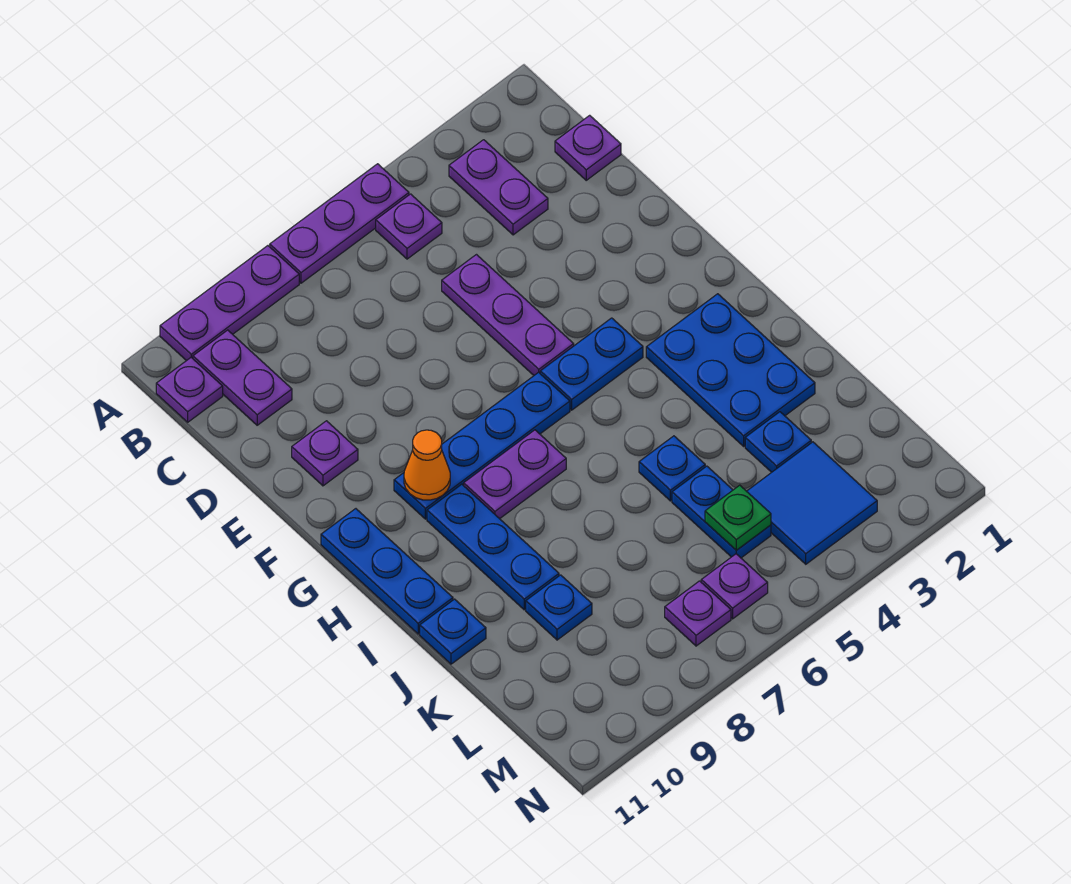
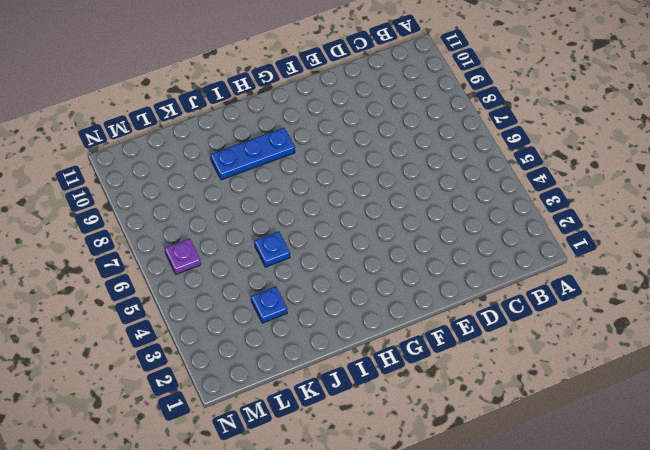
none -> purple 1x3 plate [270,164,409,283]
none -> purple 1x3 plate [160,246,299,361]
none -> purple 1x2 plate [449,140,548,235]

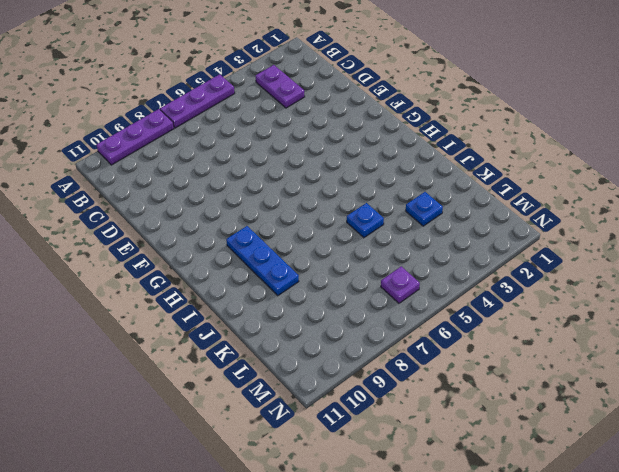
none -> purple 1x1 plate [376,194,442,259]
none -> purple 1x2 plate [193,330,292,425]
none -> purple 1x1 plate [156,358,223,422]

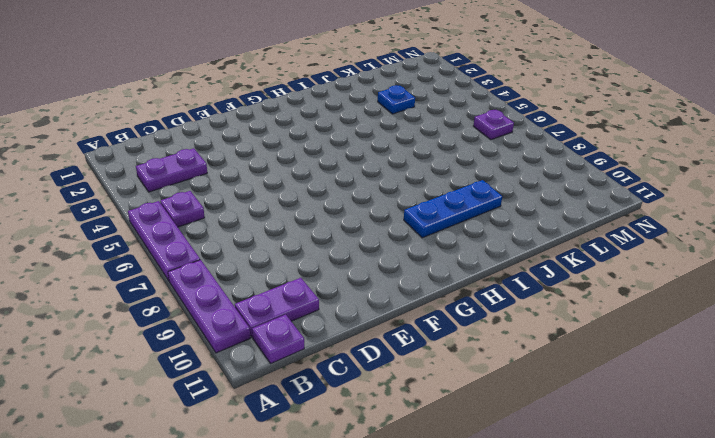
none -> purple 1x1 plate [555,115,621,180]
none -> purple 1x3 plate [442,255,574,375]
none -> purple 1x1 plate [292,421,358,486]

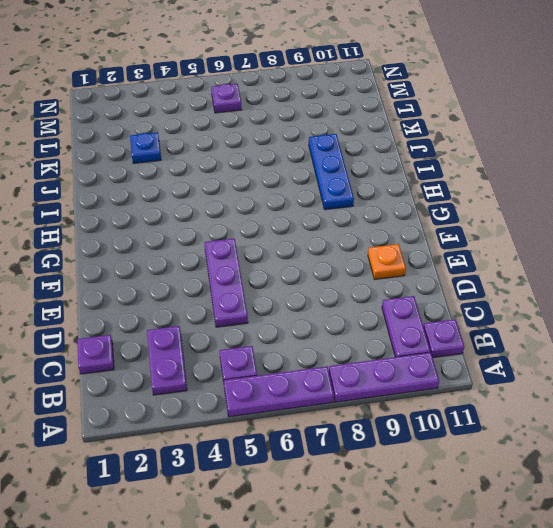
orange 1x1 plate [368,244,406,279] -> purple 1x1 plate [292,421,358,486]
none -> blue 1x2 plate [540,318,643,410]
none -> blue 1x4 plate [394,372,570,519]
none -> blue 1x3 plate [321,509,453,634]

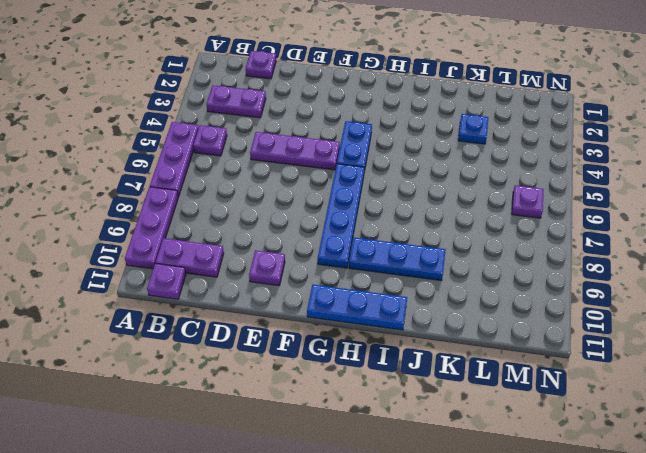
none -> blue 2x3 plate [646,294,815,446]
none -> purple 1x2 plate [464,430,566,519]
none -> blue 1x1 plate [639,436,705,501]

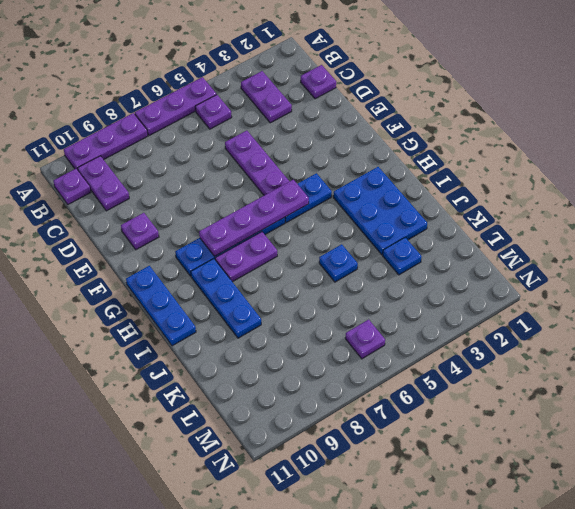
purple 1x4 plate [199,180,309,257] -> none
none -> blue 1x1 plate [420,599,486,664]
none -> blue 1x2 plate [672,466,771,558]
none -> blue 1x1 plate [526,575,592,640]

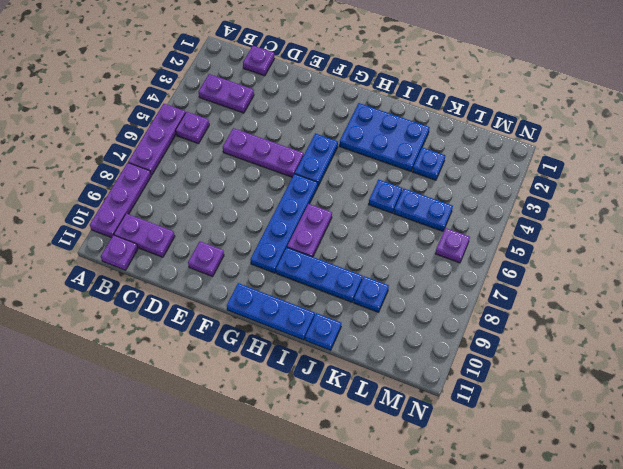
none -> blue 2x2 tile [747,442,877,564]
none -> purple 1x1 plate [665,581,731,646]
none -> orange 1x1 cone [404,430,450,500]

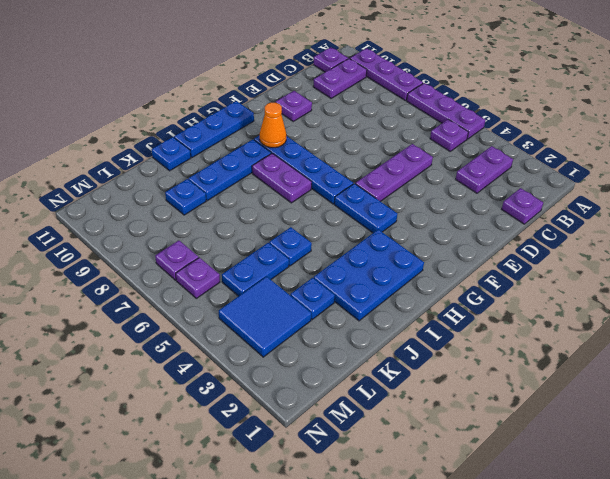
none -> green 1x1 plate [705,485,771,550]

